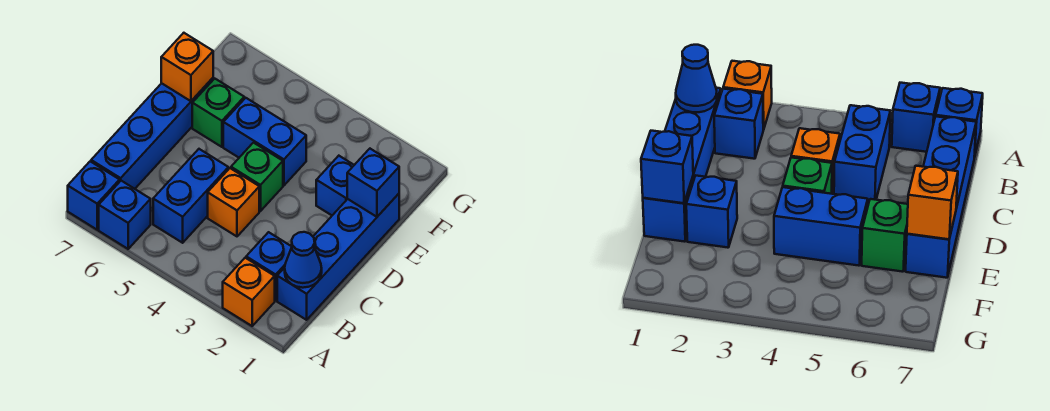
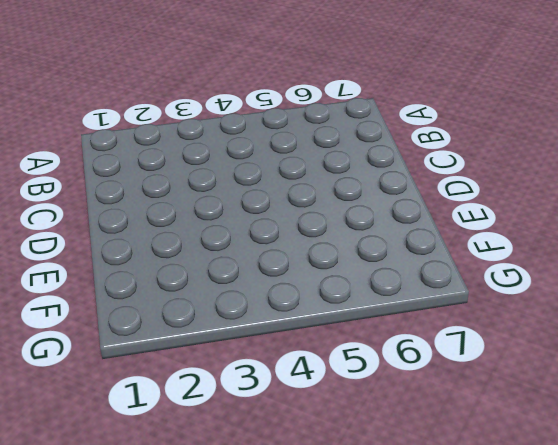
none -> orange 1x1 brick [223,258,275,326]
none -> blue 1x1 brick [99,181,151,249]
none -> blue 1x1 brick [68,161,120,230]

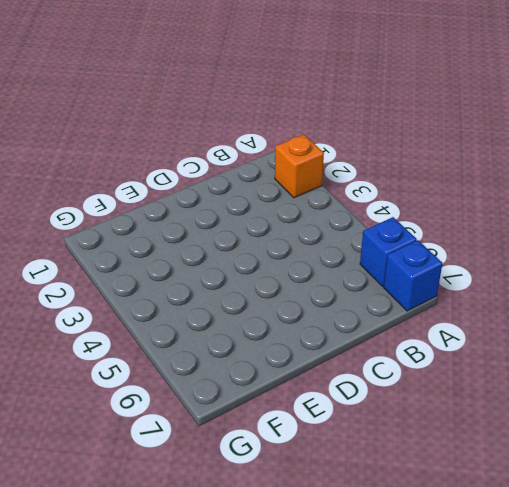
none -> blue 1x4 brick [277,194,399,320]
none -> blue 1x1 brick [246,232,292,301]
none -> blue 1x2 brick [153,149,228,243]

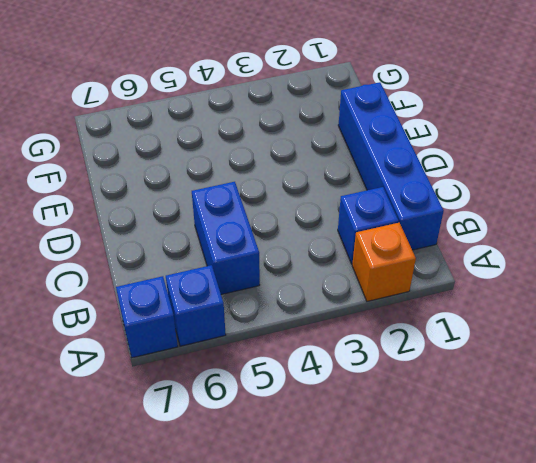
none -> blue 1x4 brick [91,78,213,189]
none -> orange 1x1 brick [208,168,259,236]
none -> green 1x1 brick [231,143,283,211]

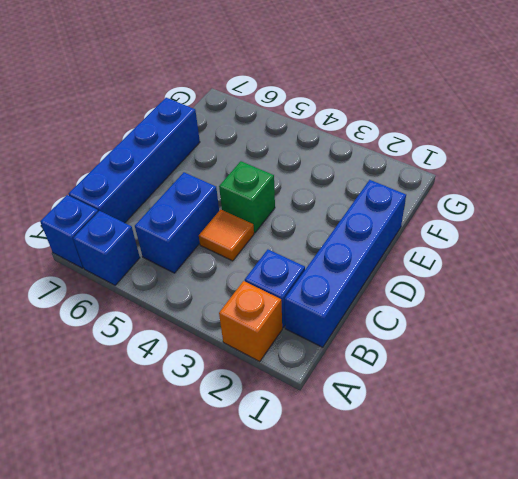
orange 1x1 tile [199,210,254,261] -> orange 1x1 brick [208,168,259,236]
none -> blue 1x1 brick [316,156,354,215]
none -> blue 1x2 brick [223,98,306,185]
none -> green 1x1 brick [192,79,244,147]

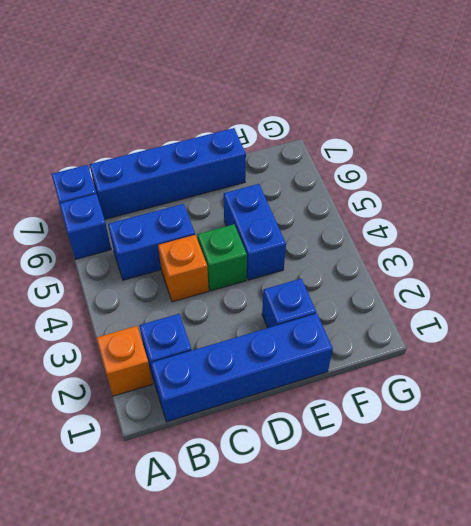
none -> green 1x1 brick [192,79,244,147]
none -> blue 1x1 cone [285,232,322,288]
none -> blue 1x1 brick [347,149,399,217]

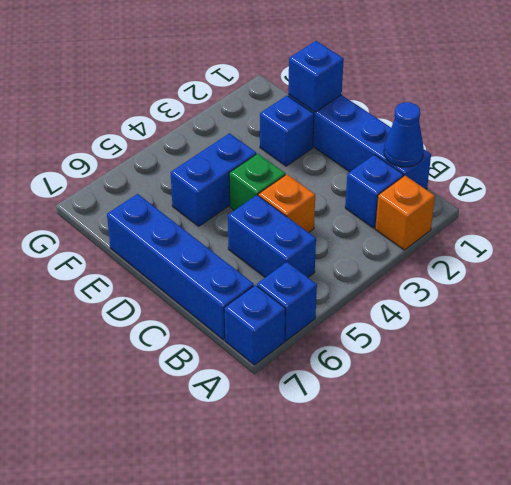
none -> green 1x1 brick [192,79,244,147]
none -> orange 1x1 brick [161,33,213,101]

